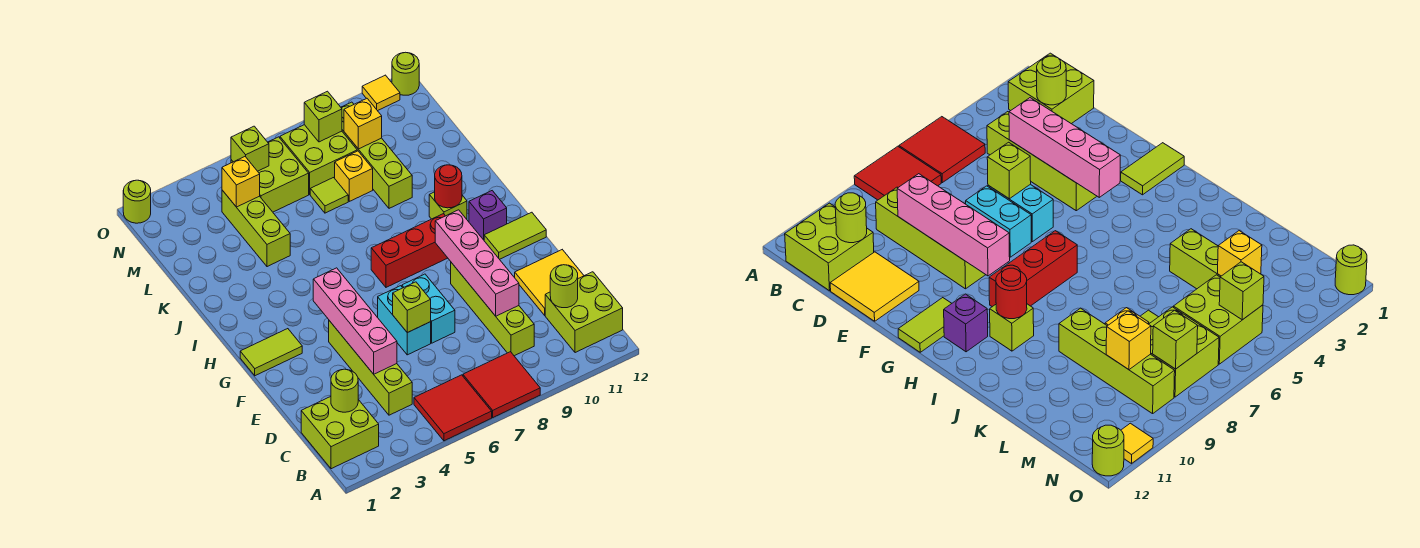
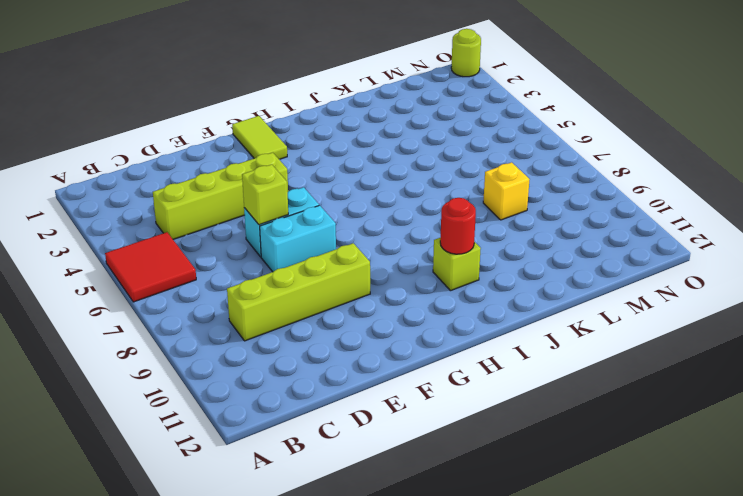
none -> red 2x2 tile [463,352,540,417]
none -> lime 2x2 brick [301,397,379,469]
none -> lime 2x2 brick [545,272,623,353]
none -> yellow 2x2 tile [515,250,584,315]

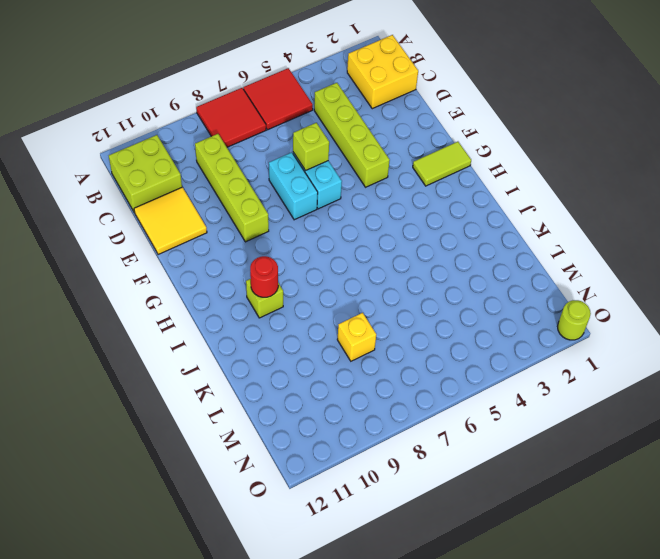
yellow 2x2 brick [347,35,418,109] -> lime 2x2 brick [301,397,379,469]
none -> lime 1x2 tile [484,212,546,259]
none -> red 1x3 brick [371,214,447,287]
none -> purple 1x1 brick [469,191,507,240]
none -> lime 1x3 brick [222,190,290,267]

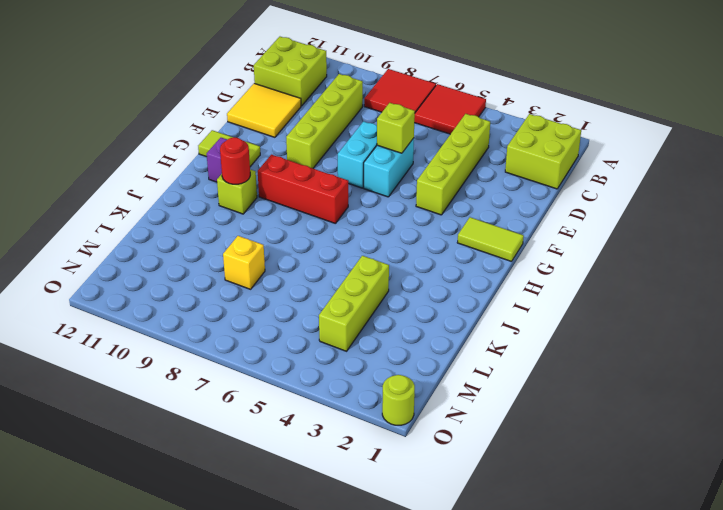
none -> lime 1x4 brick [341,102,412,208]
none -> lime 1x1 tile [310,178,348,213]
none -> lime 2x2 brick [231,137,309,212]
none -> lime 2x2 brick [280,125,357,194]

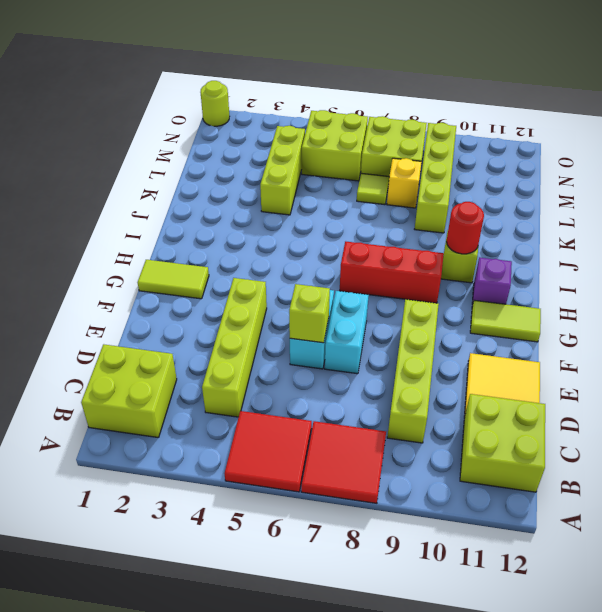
none -> yellow 1x1 tile [362,75,400,111]
none -> lime 1x1 round brick [392,52,419,95]
none -> lime 1x1 round brick [331,369,358,412]
none -> lime 1x1 round brick [550,265,578,308]

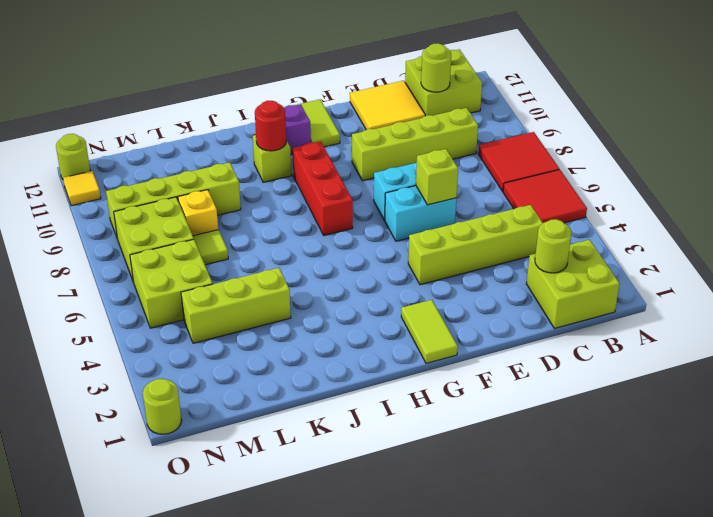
none -> pink 1x4 brick [313,268,397,374]
none -> pink 1x4 brick [435,210,519,316]
none -> yellow 1x1 brick [222,157,260,207]
none -> yellow 1x1 brick [344,98,382,149]

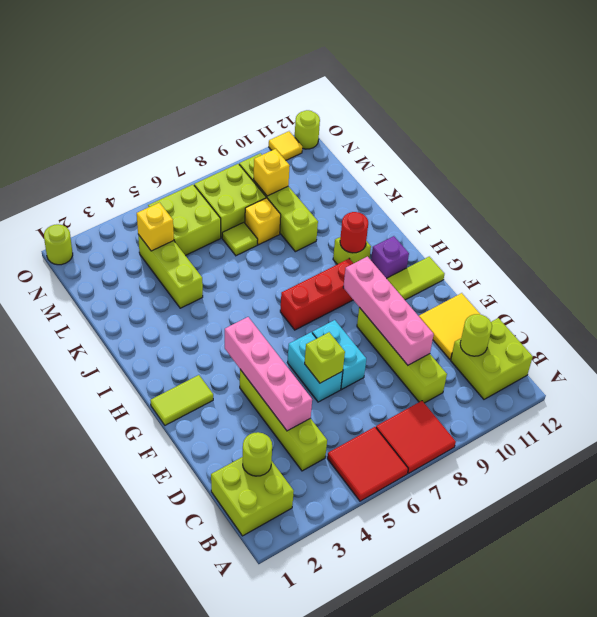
none -> lime 1x1 brick [231,126,269,171]
none -> lime 1x1 brick [304,91,342,142]

